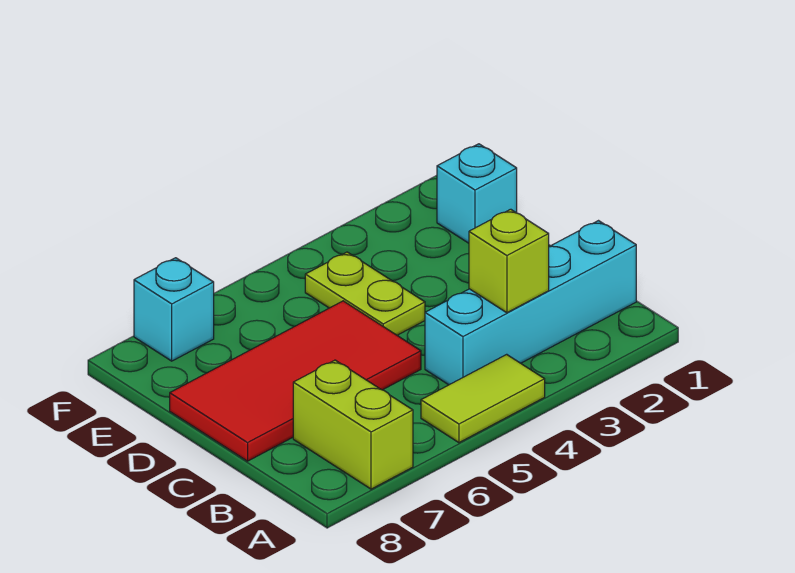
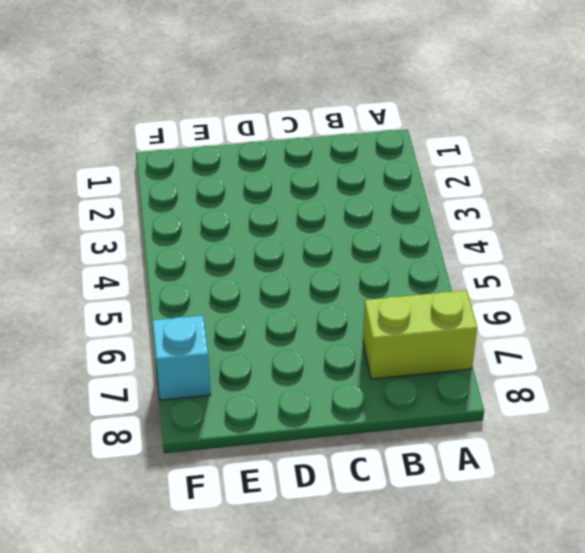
none -> lime 1x2 tile [421,354,545,443]
none -> cyan 1x4 brick [425,221,636,385]

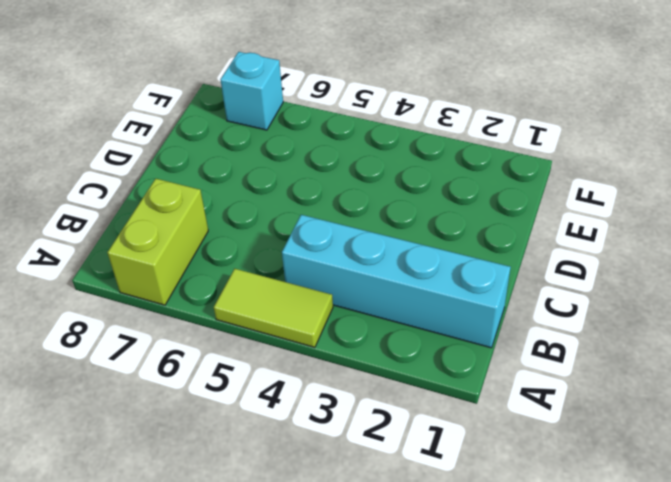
none -> red 2x4 tile [170,301,421,461]
none -> lime 1x2 plate [305,252,425,335]

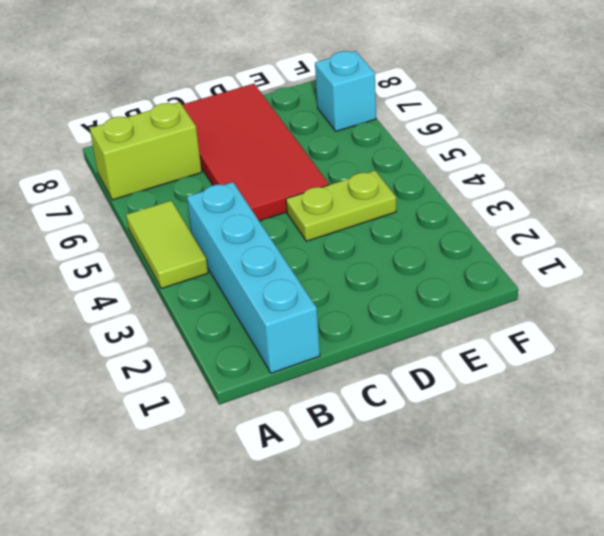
none -> cyan 1x1 brick [437,144,517,243]
none -> lime 1x1 brick [469,209,549,313]

